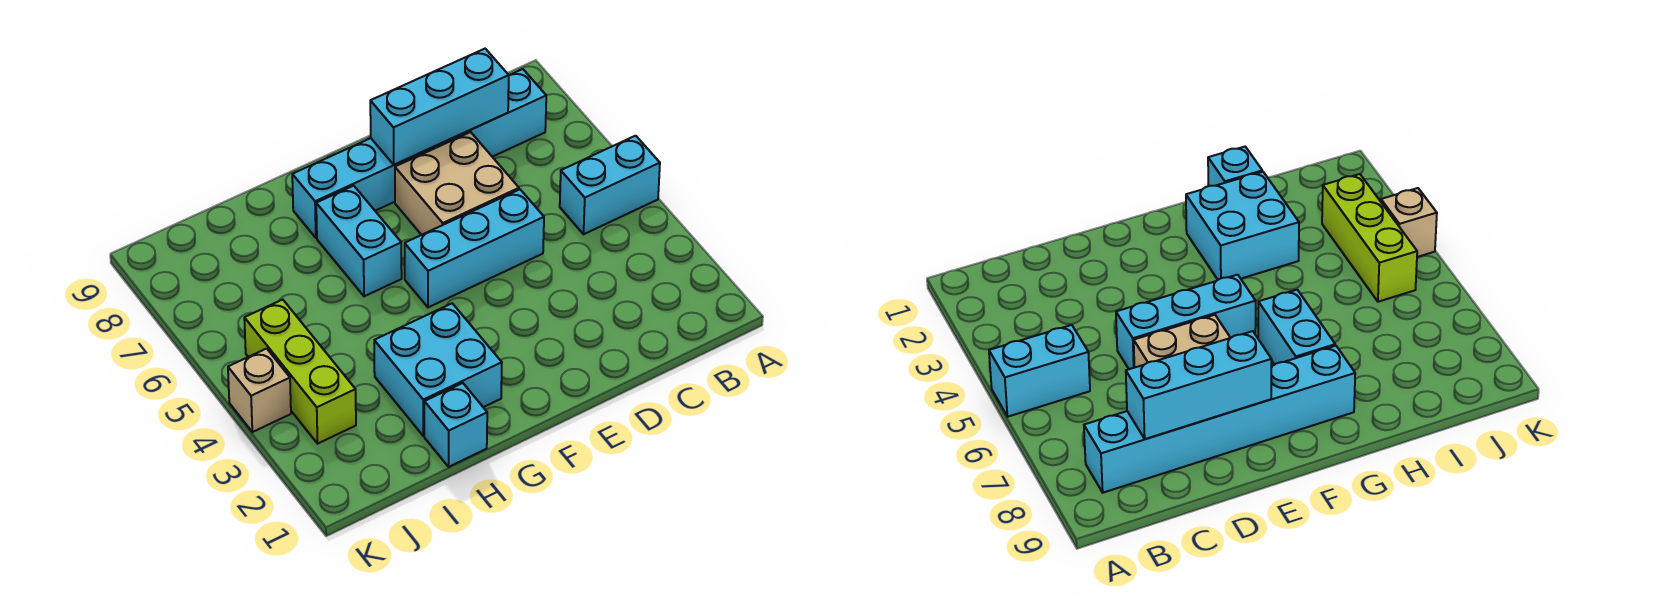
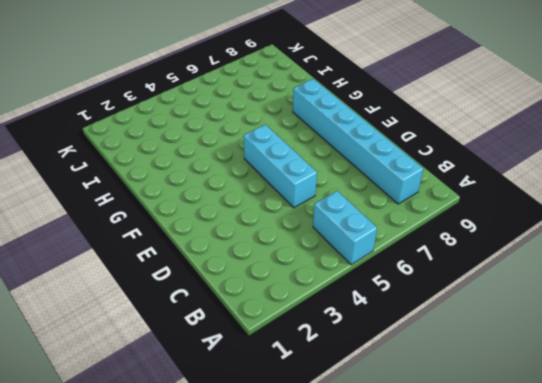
none -> tan 2x2 brick [395,132,519,235]
none -> cyan 2x2 brick [374,303,502,436]

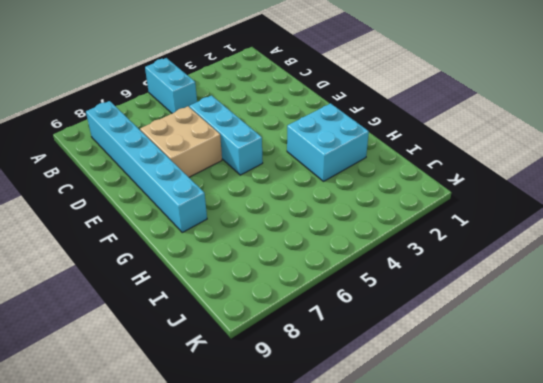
none -> cyan 1x2 brick [316,186,402,296]
none -> cyan 1x1 brick [424,383,487,467]

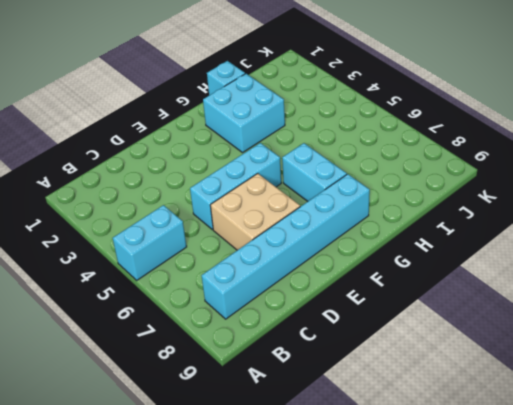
none -> lime 1x3 brick [244,300,356,444]
none -> tan 1x1 brick [228,349,291,432]

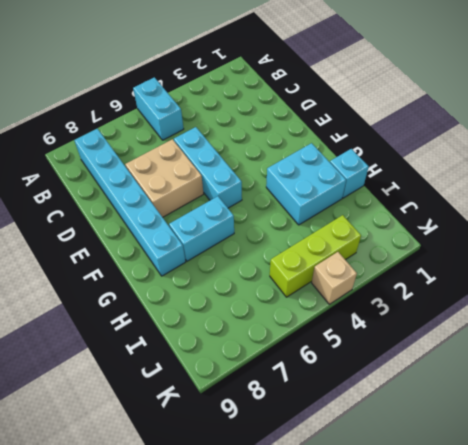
none -> cyan 1x3 brick [370,49,509,165]

